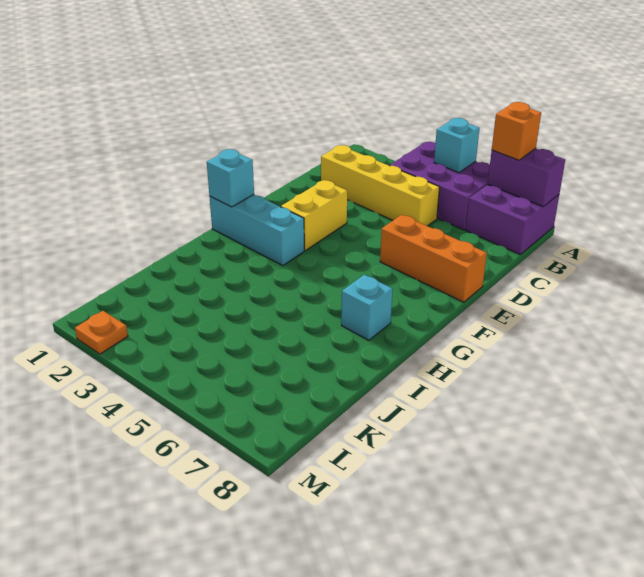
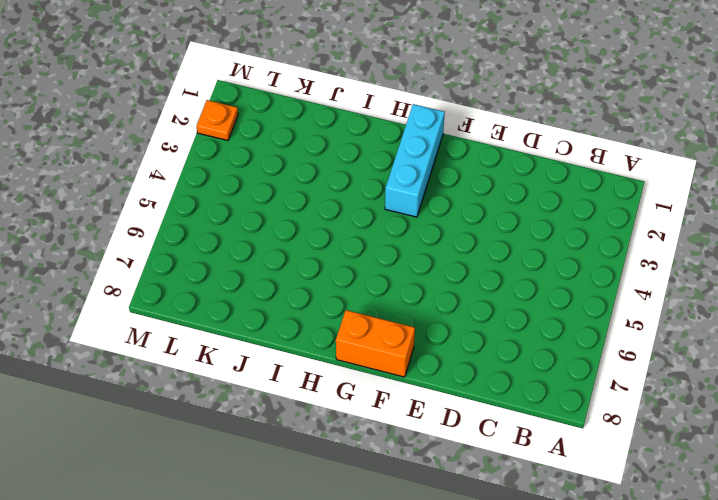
orange 1x2 brick [336,310,415,377] -> none
none -> purple 2x3 brick [390,142,490,230]
none -> purple 2x2 brick [466,185,559,255]
none -> yellow 1x4 brick [321,145,440,226]

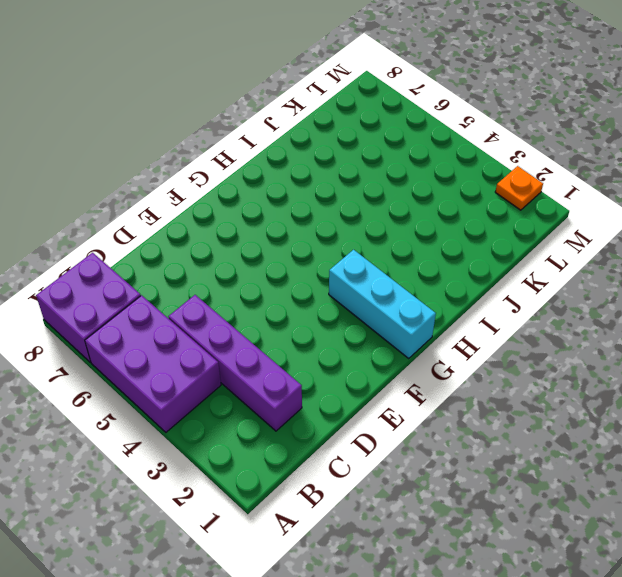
purple 1x4 brick [168,295,302,431] -> yellow 1x4 brick [321,145,440,226]
none -> yellow 1x2 brick [281,180,347,250]
none -> orange 1x3 brick [380,215,487,302]
none -> cyan 1x1 brick [341,275,393,340]

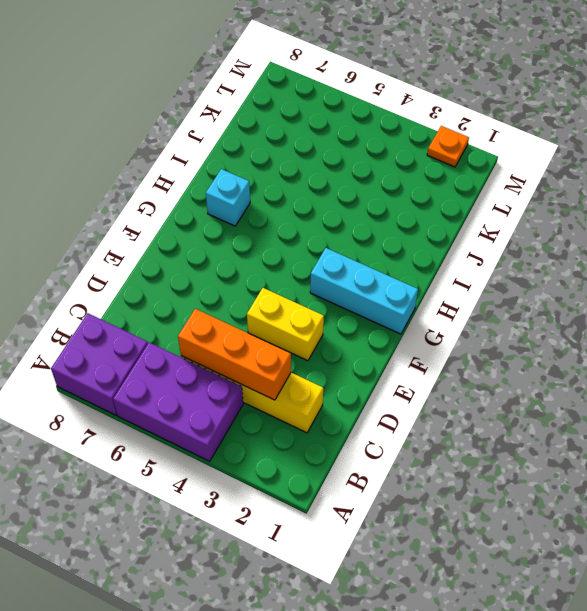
orange 1x3 brick [178,309,291,400] -> orange 1x3 brick moved to [380,215,487,302]
yellow 1x2 brick [247,288,324,361] -> yellow 1x2 brick turned to [281,180,347,250]
none -> cyan 1x1 brick [434,118,480,173]
none -> purple 1x2 brick [488,148,565,207]
none -> cyan 1x1 brick [207,149,254,207]

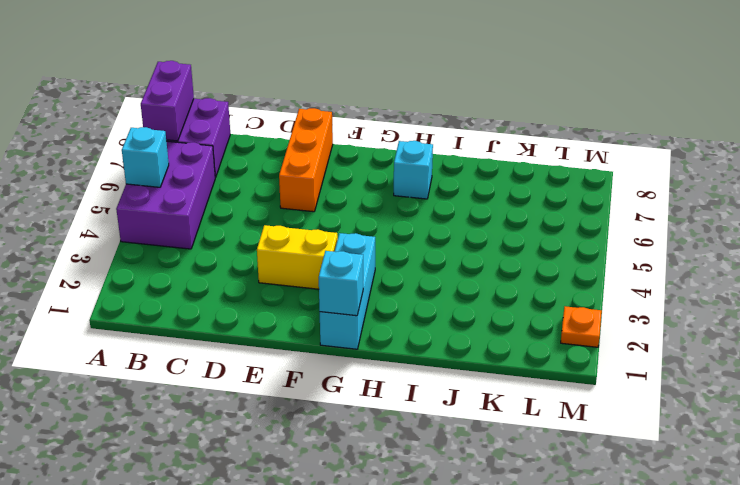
none -> yellow 1x4 brick [321,145,440,226]
none -> orange 1x1 brick [492,102,541,160]

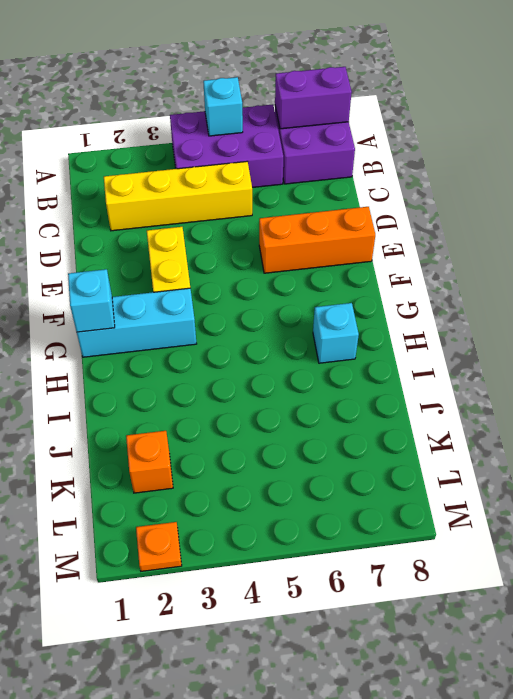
orange 1x1 brick [126,431,173,493] -> orange 1x1 brick moved to [492,102,541,160]

